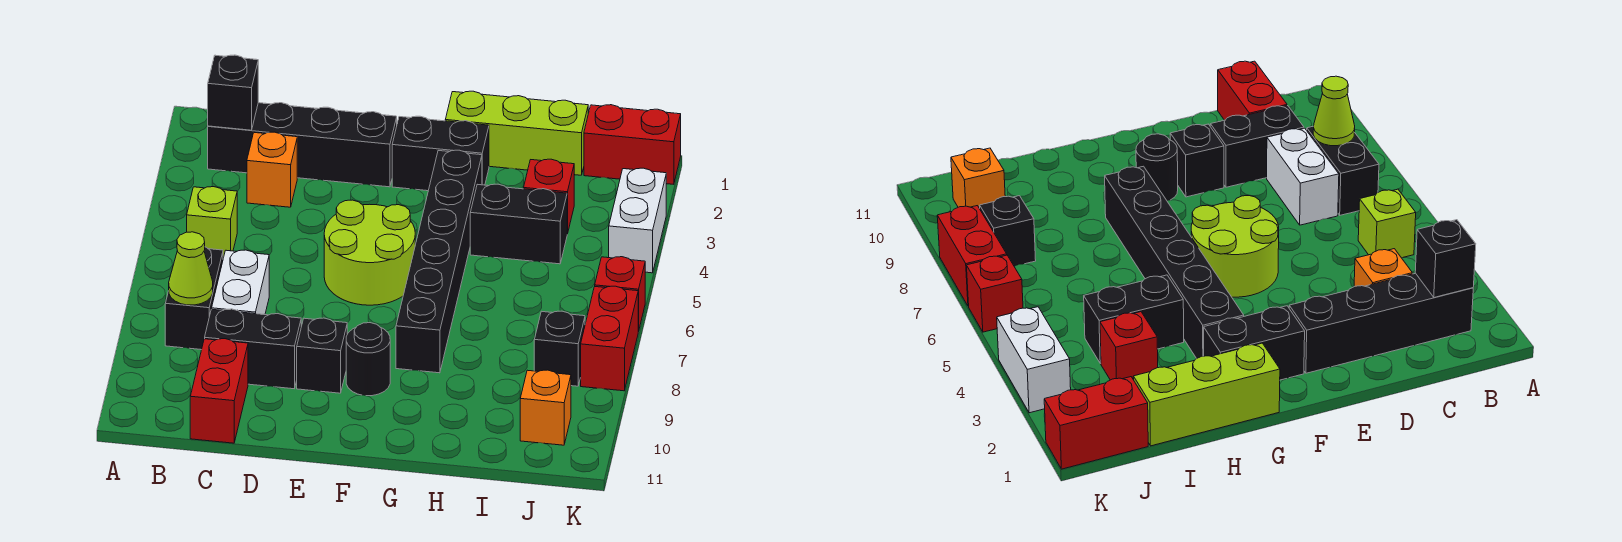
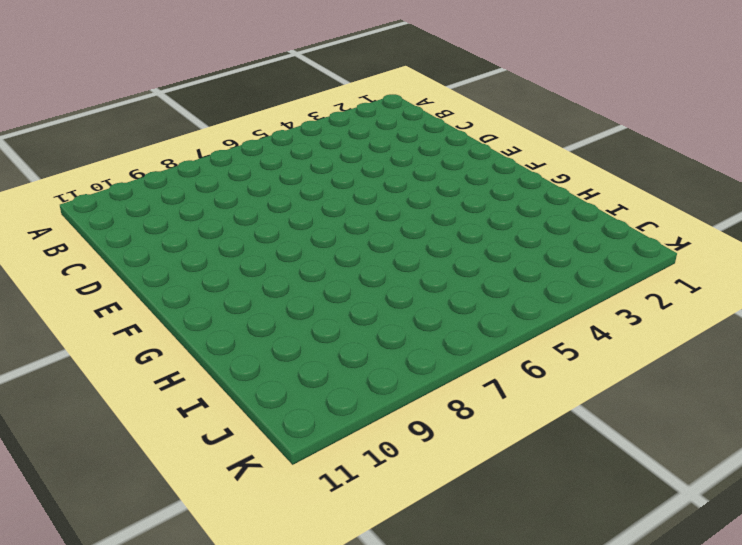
none -> black 1x4 brick [208,103,397,187]
none -> lime 1x1 brick [187,187,237,258]
none -> black 1x2 brick [165,247,223,350]

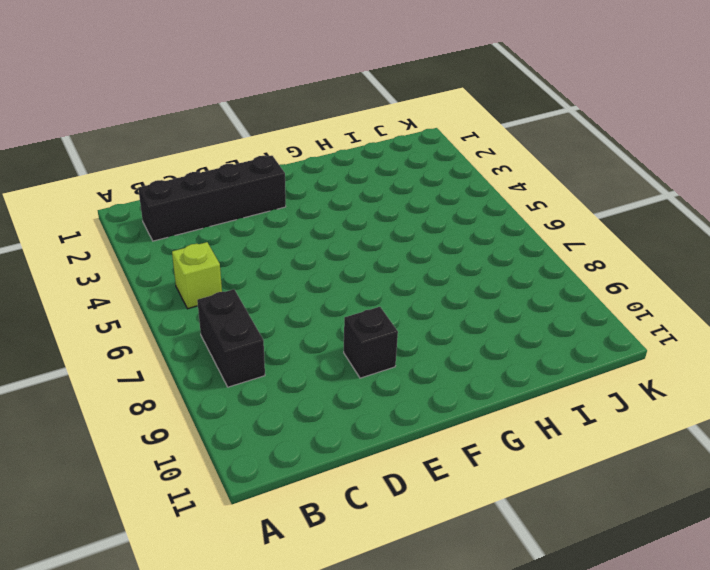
none -> orange 1x1 brick [247,132,297,207]
none -> white 1x2 brick [212,250,269,315]
none -> black 1x2 brick [205,309,301,389]

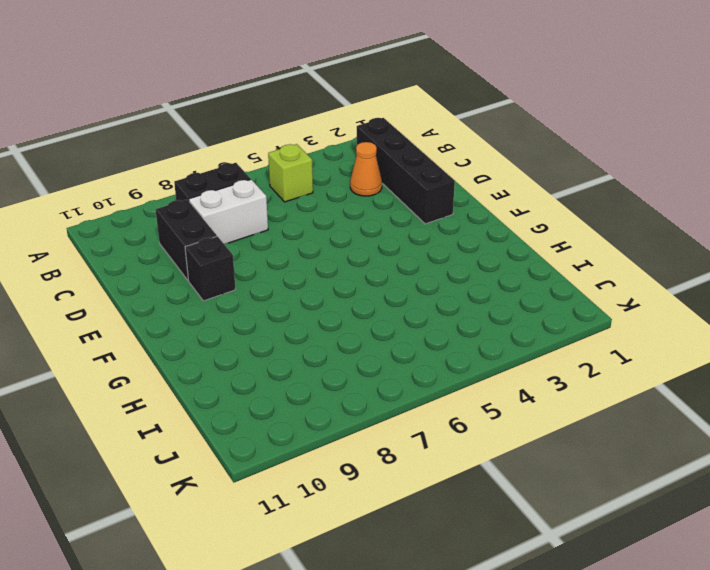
orange 1x1 cone [350,142,382,196] -> orange 1x1 brick [247,132,297,207]
none -> red 1x2 brick [190,339,248,443]
none -> lime 2x2 round brick [324,200,415,305]
none -> black 1x2 brick [392,116,489,191]

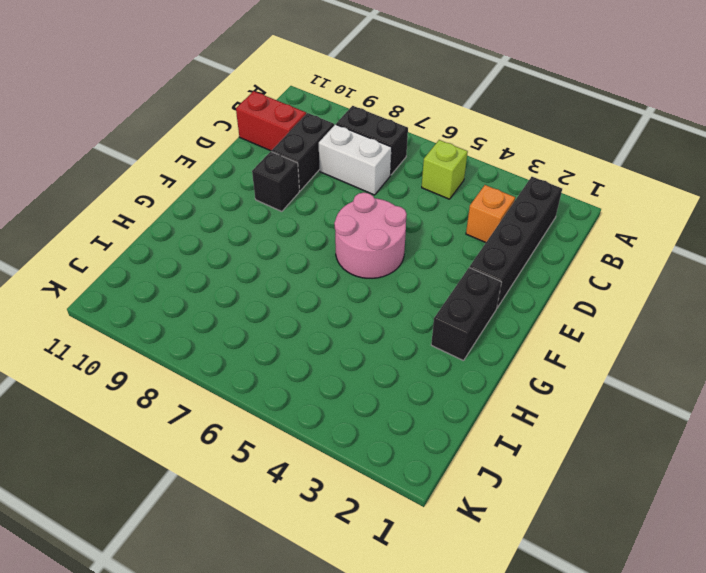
pink 2x2 round brick [334,193,407,278] -> lime 2x2 round brick [324,200,415,305]
none -> black 1x1 round brick [346,323,390,396]
none -> lime 1x3 brick [445,91,588,175]
none -> black 1x6 brick [396,150,482,373]

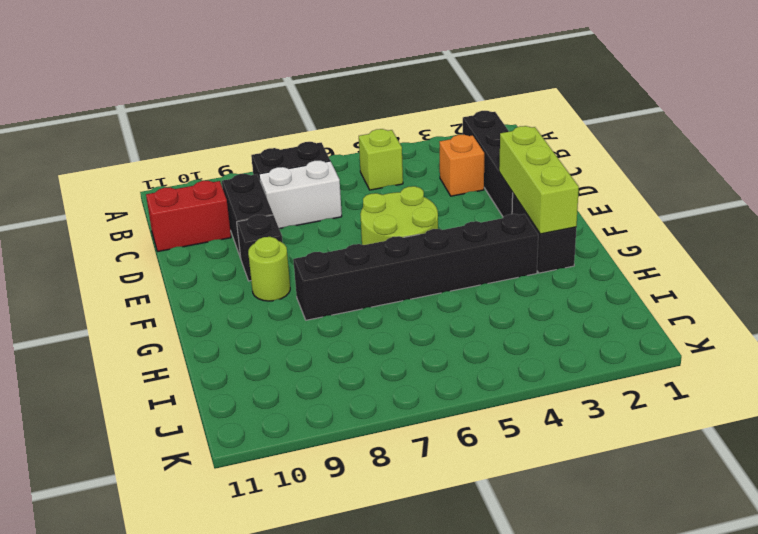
lime 1x3 brick [499,126,579,234] -> lime 1x3 brick moved to [445,91,588,175]
lime 1x1 round brick [248,237,290,301] -> black 1x1 round brick [346,323,390,396]
none -> black 1x2 brick [470,184,567,264]
none -> red 1x1 brick [524,159,574,234]
none -> red 1x2 brick [584,105,681,184]

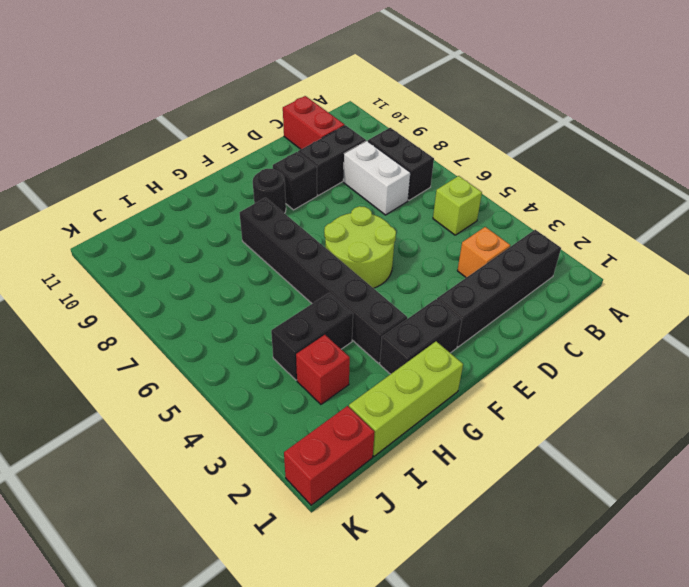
none -> black 1x1 brick [534,311,585,386]
none -> orange 1x1 brick [520,370,571,445]
none -> white 1x2 brick [609,168,666,273]

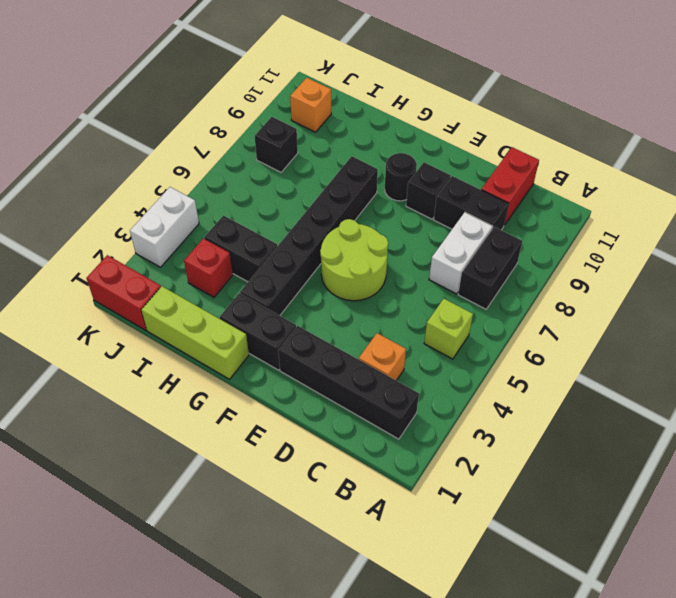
none -> red 1x1 brick [595,257,645,332]
none -> red 1x2 brick [581,286,638,391]
none -> black 1x1 brick [208,55,258,130]

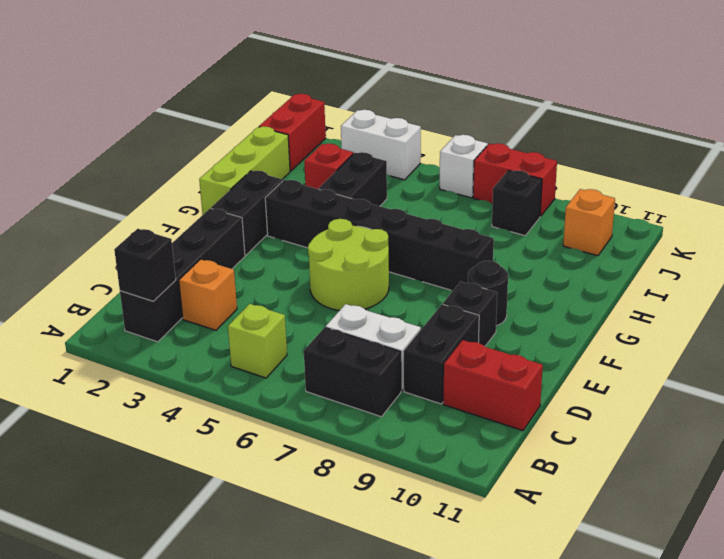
white 1x1 brick [440,135,488,198] -> red 1x1 brick [595,257,645,332]
none -> lime 1x1 cone [169,232,213,305]

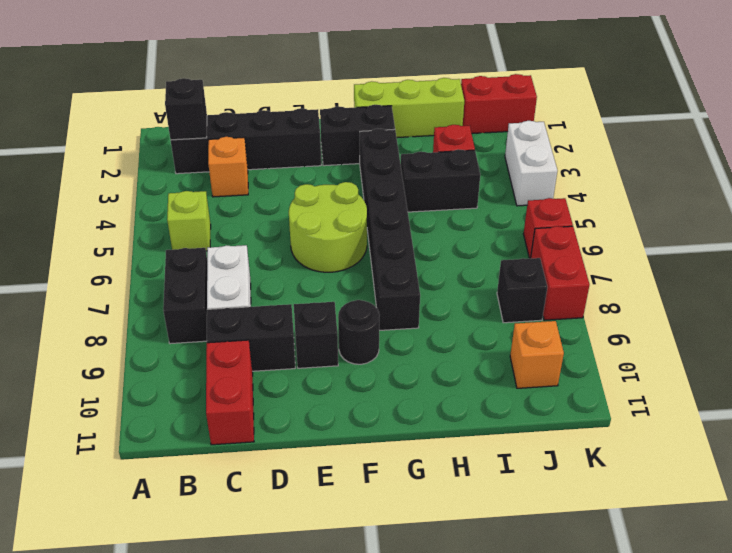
none -> lime 1x1 cone [169,232,213,305]

